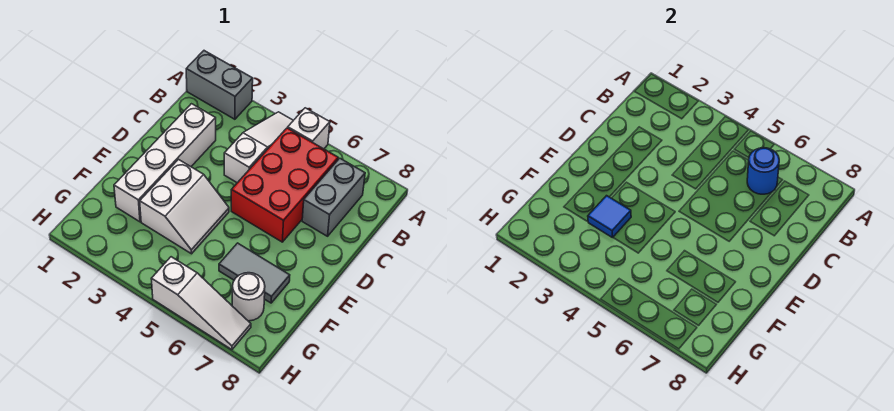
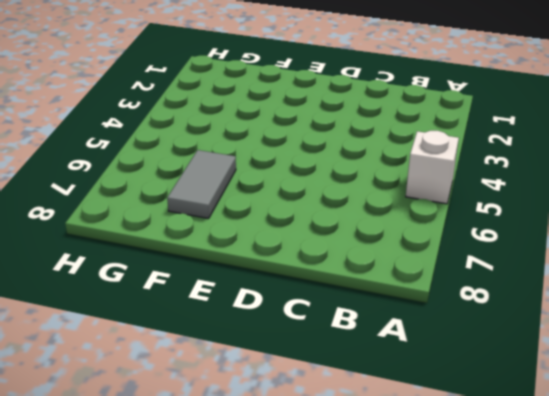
none -> grey 1x2 brick [186,51,253,119]
none -> white 1x3 slope [224,112,293,183]
none -> red 2x3 brick [231,128,338,242]

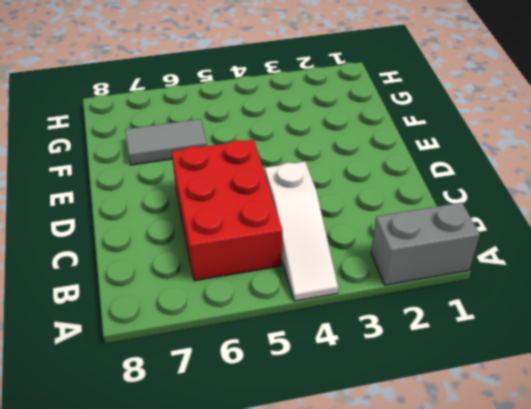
none -> white 1x1 brick [288,108,330,149]
none -> grey 1x2 brick [302,158,365,236]
none -> white 1x4 brick [114,104,216,222]

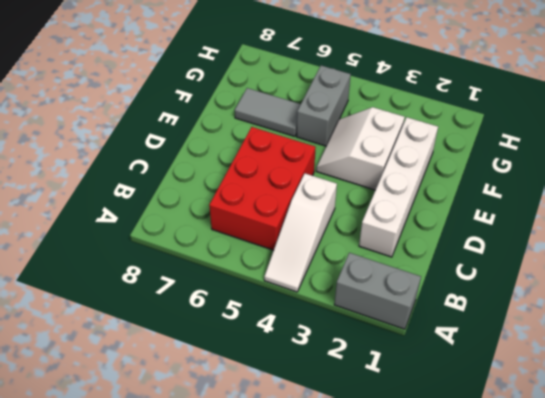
grey 1x2 brick [297,66,351,146] -> grey 1x2 brick moved to [302,158,365,236]
none -> white 1x1 brick [288,108,330,149]
none -> white 1x1 round brick [232,273,265,321]
none -> white 1x3 slope [151,257,251,350]

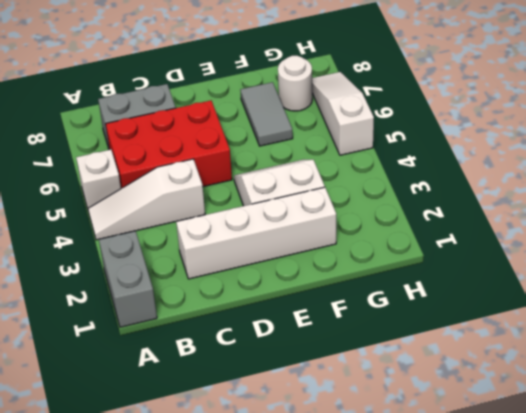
none -> blue 1x1 round brick [747,148,779,194]
none -> blue 1x1 tile [588,196,631,238]

